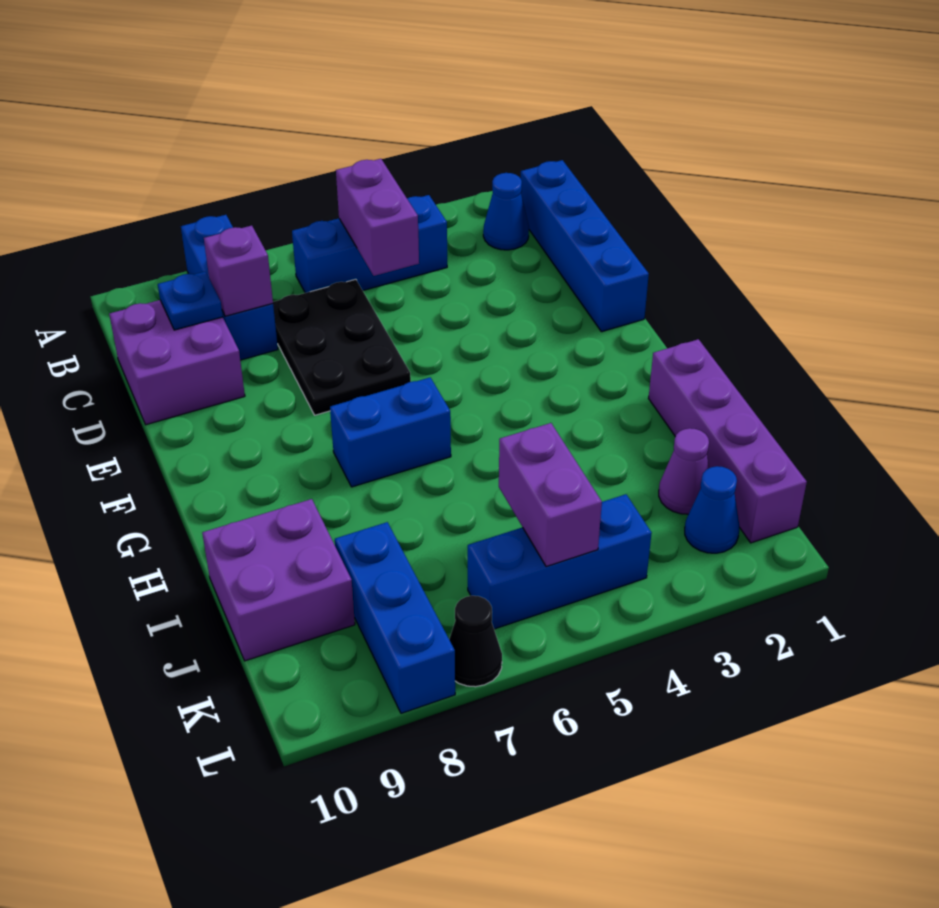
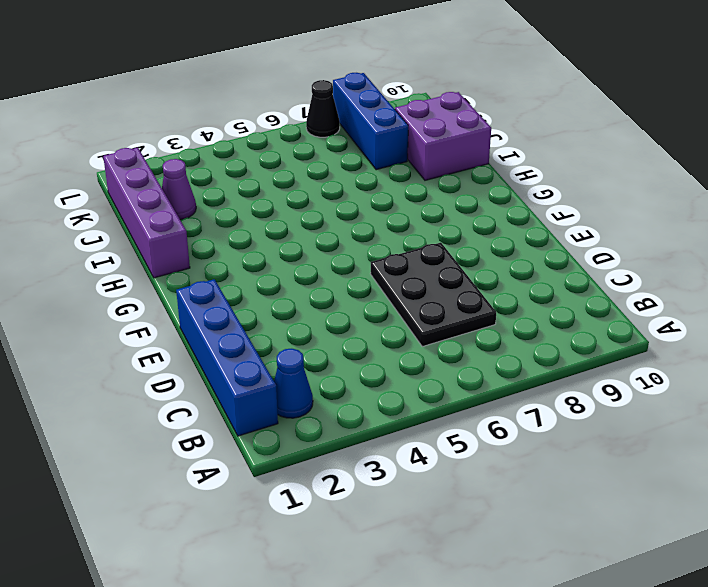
none -> blue 1x3 brick [181,215,278,360]
none -> blue 1x3 brick [292,195,447,293]
none -> purple 2x2 brick [109,300,245,425]

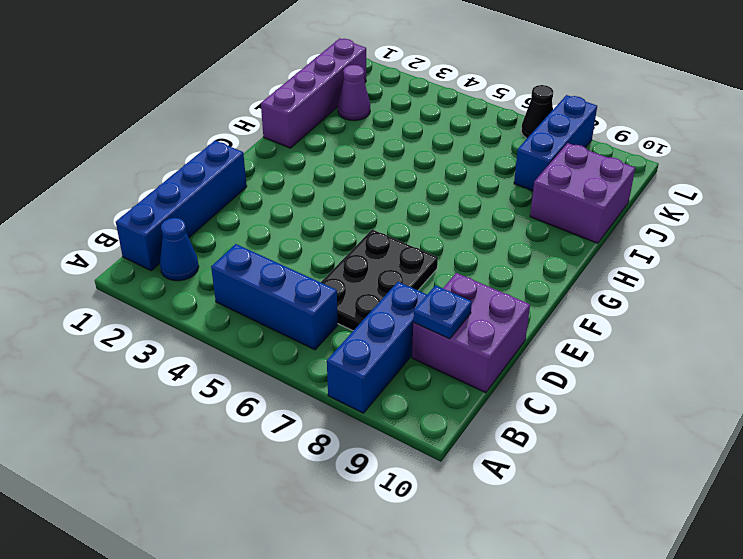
none -> blue 1x2 brick [330,378,451,487]
none -> blue 1x1 cone [685,466,739,553]
none -> blue 1x3 brick [468,494,652,629]

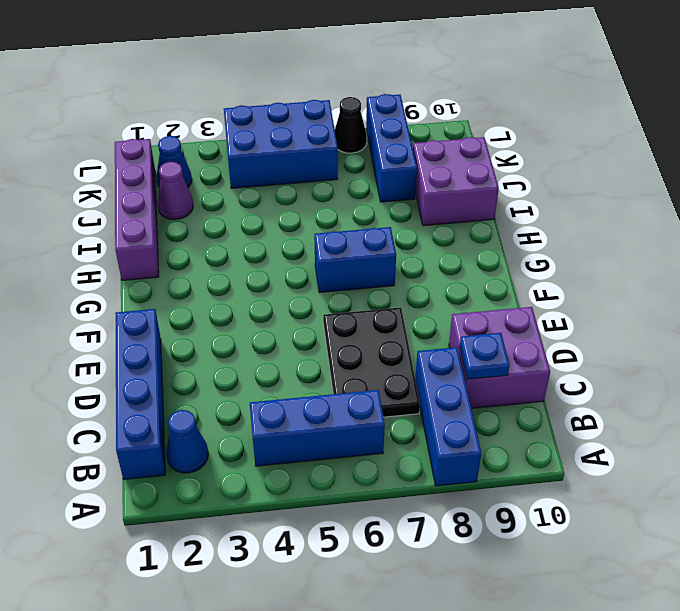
blue 2x3 brick [224,100,338,188] -> blue 1x3 brick [468,494,652,629]
none -> purple 1x2 brick [336,159,419,276]
none -> purple 1x1 brick [204,226,273,316]
none -> purple 1x2 brick [499,423,602,567]

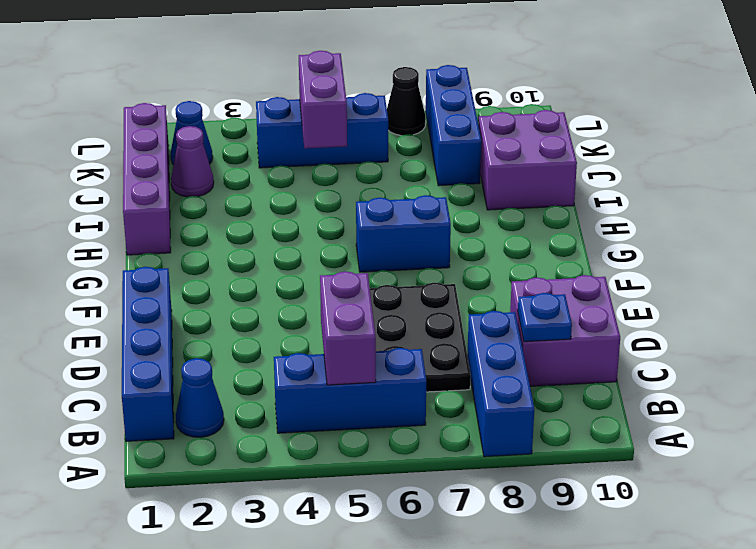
none -> purple 1x1 brick [204,226,273,316]

